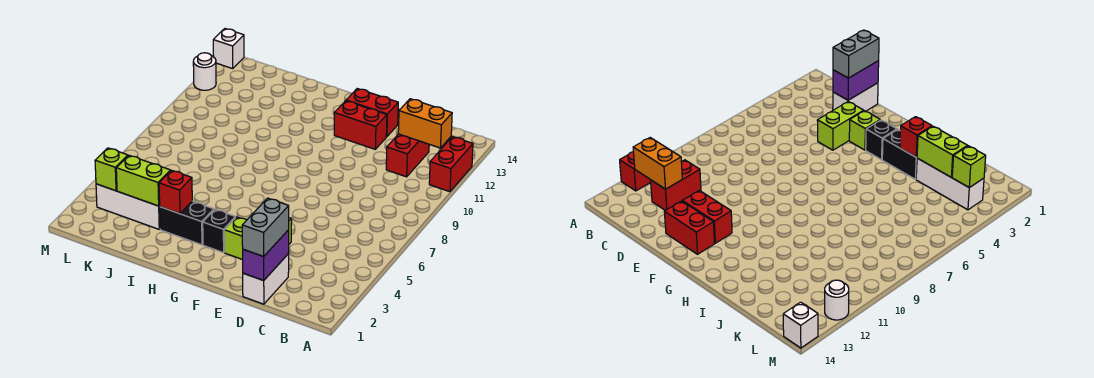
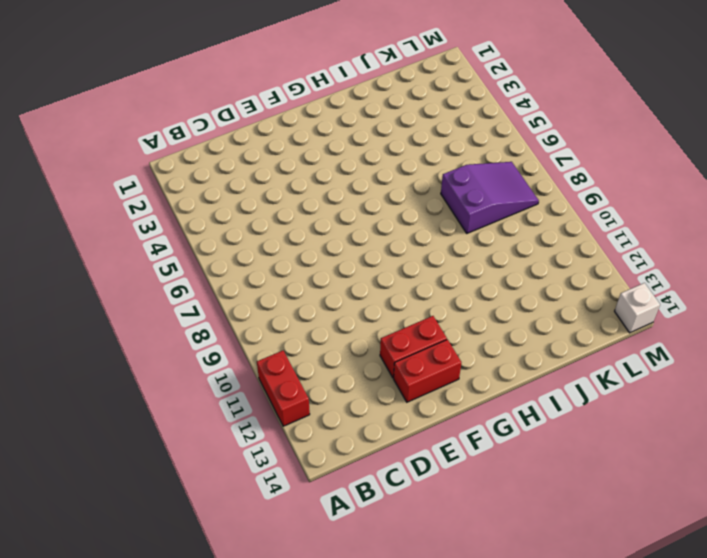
purple 2x3 slope [441,162,539,233] -> none
none -> red 1x2 brick [386,134,429,177]
none -> white 1x2 brick [243,254,289,304]
none -> lime 1x2 brick [817,102,864,150]

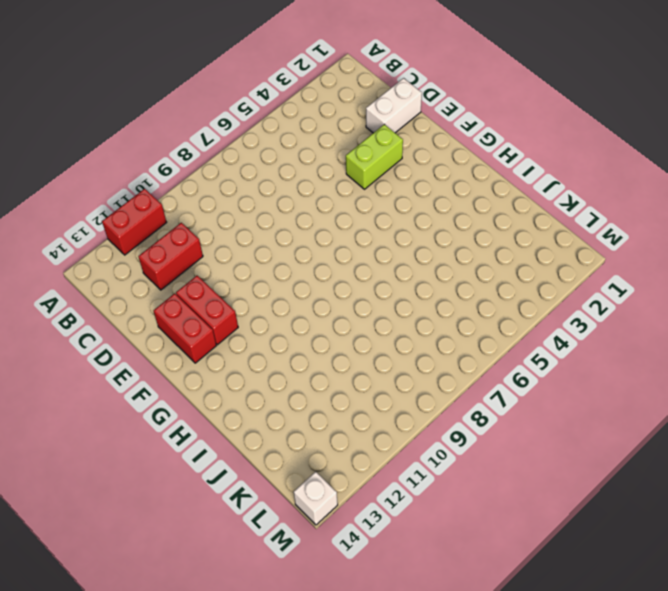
none -> lime 1x1 brick [224,217,247,260]
none -> black 1x1 brick [203,209,235,253]
none -> black 1x2 brick [160,201,214,245]

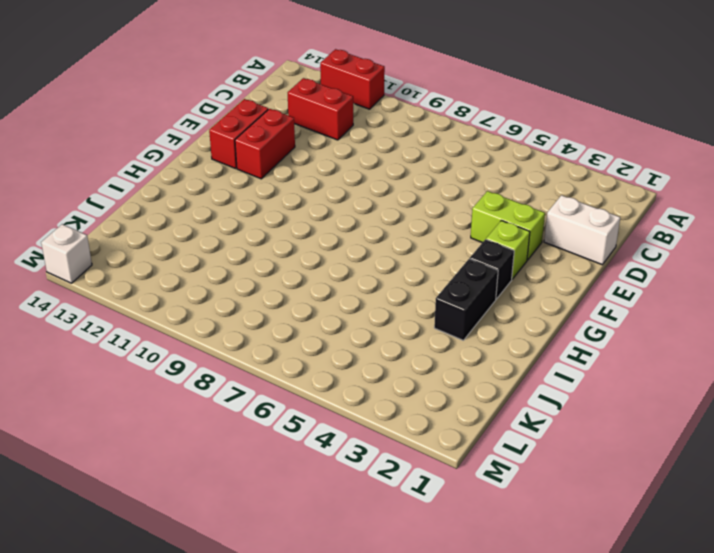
none -> white 1x3 brick [96,184,160,229]
none -> white 1x1 round brick [193,53,216,90]
none -> orange 1x2 brick [398,99,452,148]

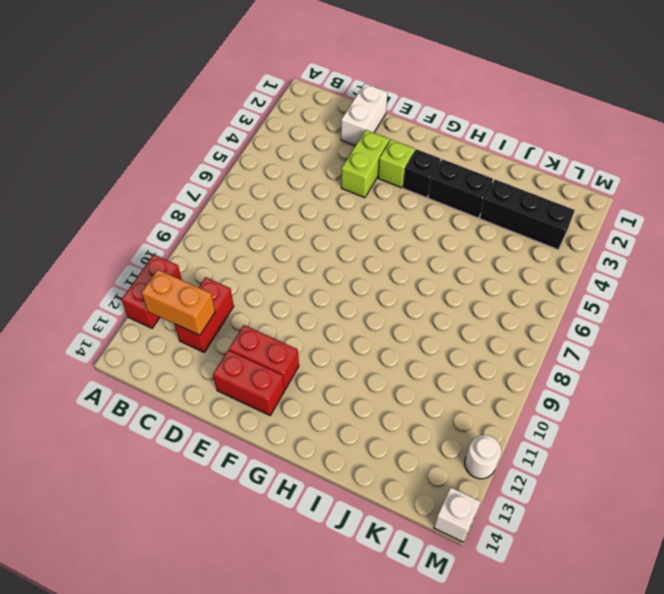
black 1x3 brick [480,180,575,250] -> white 1x3 brick [96,184,160,229]
none -> purple 1x2 brick [243,230,289,280]
none -> red 1x1 brick [159,170,192,214]
none -> lime 1x2 brick [116,155,170,206]

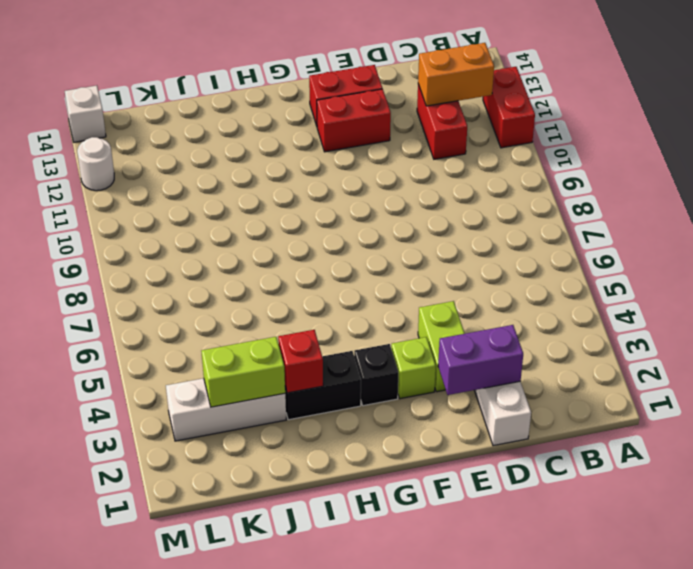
purple 1x2 brick [438,325,523,395] -> purple 1x2 brick turned to [243,230,289,280]
none -> lime 1x1 brick [95,148,128,191]
none -> grey 1x2 brick [242,198,289,256]

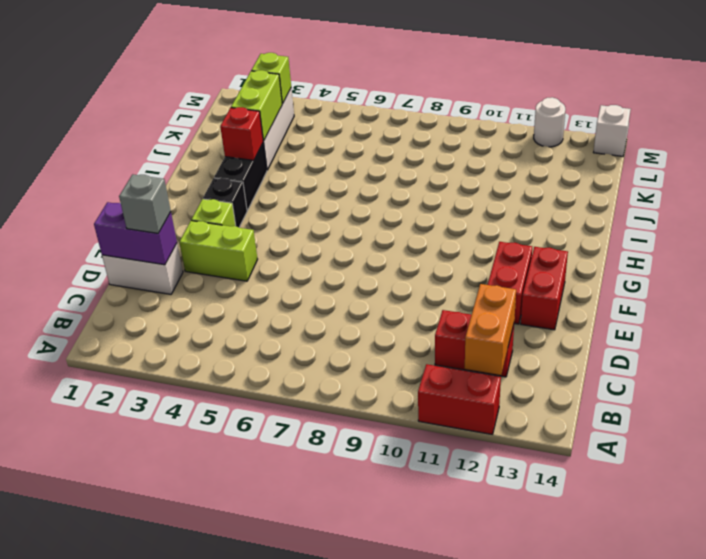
grey 1x1 brick [119,174,171,233] -> grey 1x2 brick [242,198,289,256]

